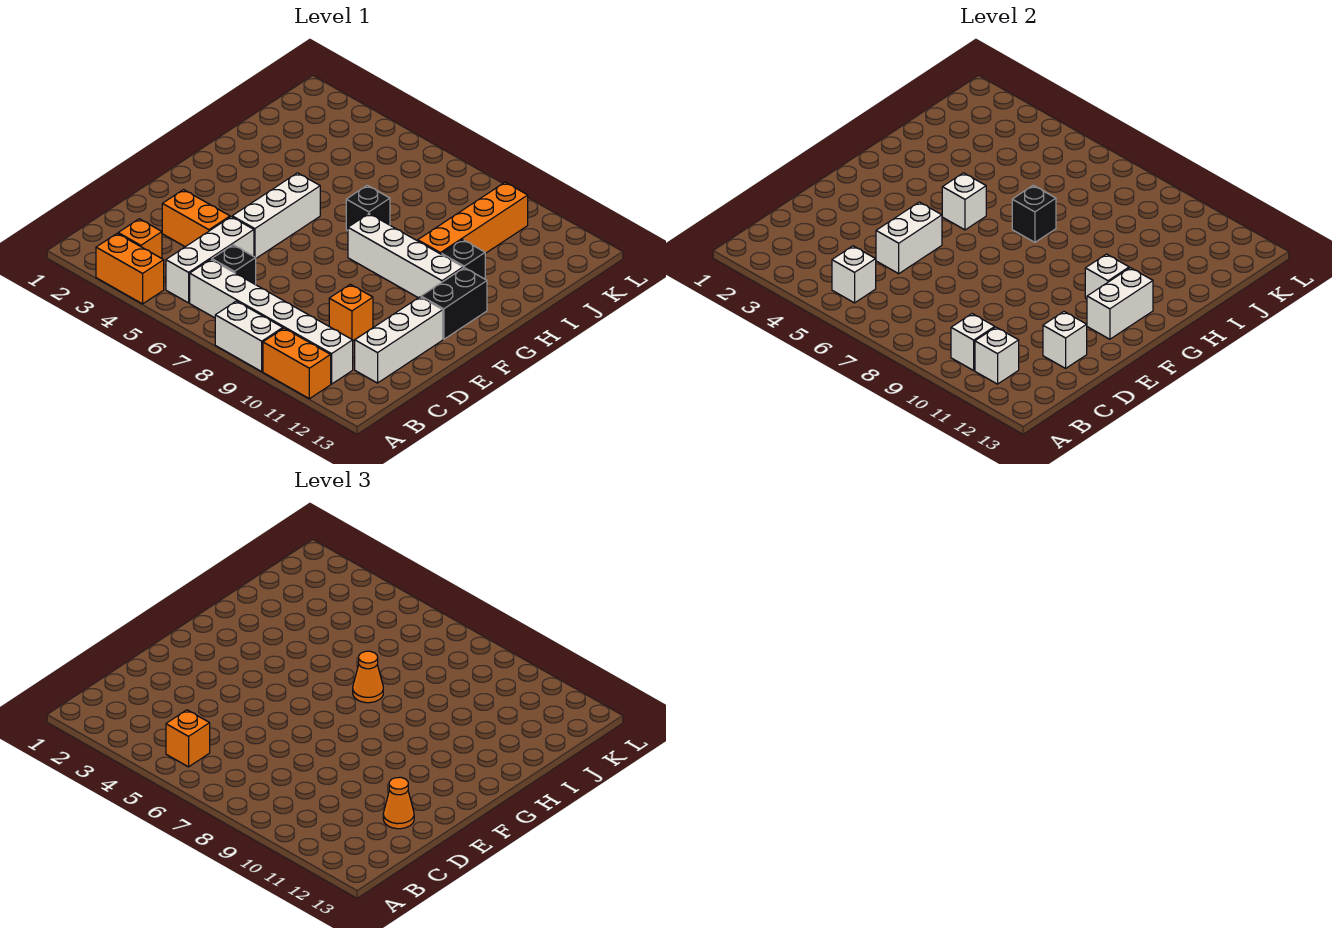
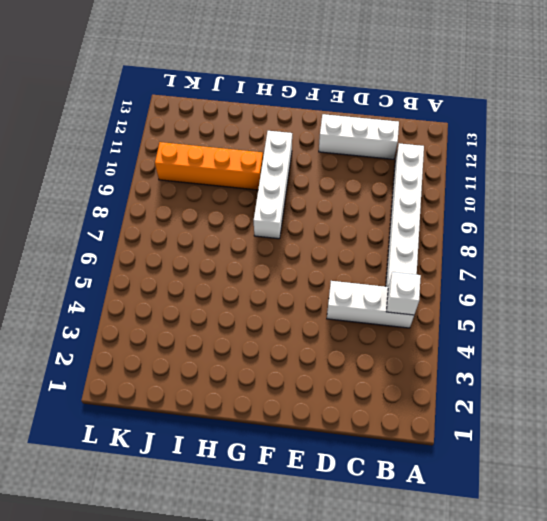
none -> orange 1x2 brick [96,233,164,304]
none -> white 1x2 brick [215,301,283,371]
none -> orange 1x2 brick [263,328,331,399]

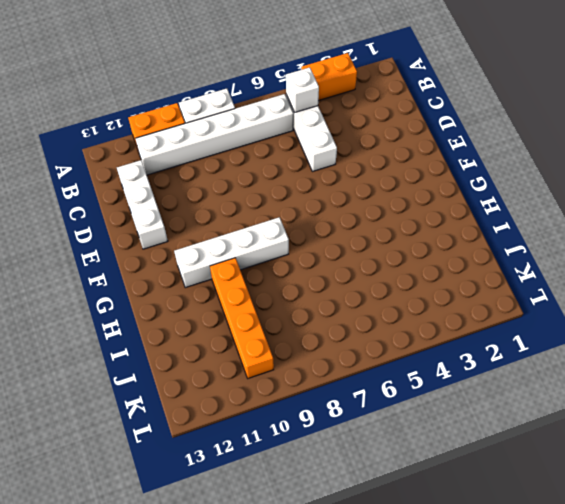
none -> orange 1x1 brick [118,219,162,258]
none -> black 1x1 brick [212,245,256,285]
none -> orange 1x2 brick [162,190,230,247]

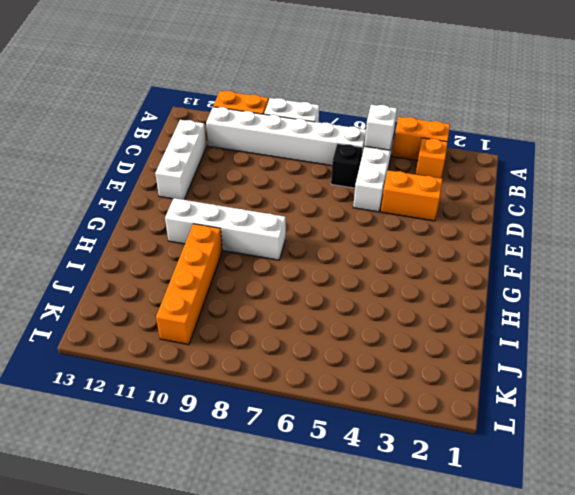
none -> orange 1x1 brick [329,284,373,341]
none -> white 1x3 brick [232,173,320,258]
none -> black 1x2 brick [421,268,487,339]

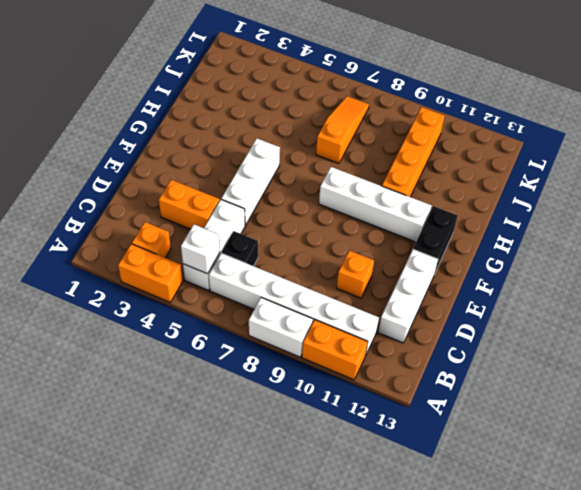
orange 1x3 slope [316,96,369,164] -> none
none -> black 1x1 brick [346,185,390,230]
none -> black 1x1 brick [442,240,485,279]
none -> white 1x1 brick [951,314,995,370]

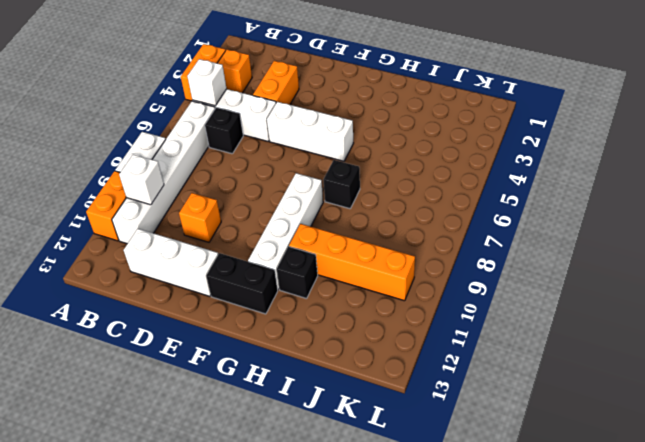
none -> white 1x1 brick [975,327,1019,384]
none -> white 1x2 brick [876,202,942,274]
none -> white 1x1 brick [1043,312,1087,368]

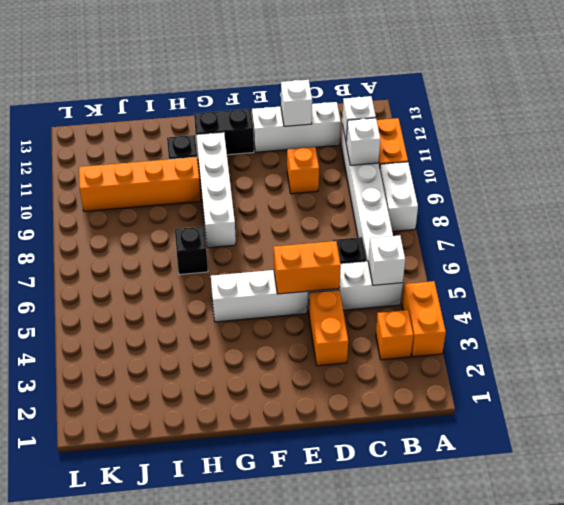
orange 1x2 brick [274,241,341,294] -> white 1x2 brick [876,202,942,274]
none -> white 1x2 brick [1087,268,1153,339]
none -> white 1x1 brick [942,173,986,230]
none -> white 1x1 brick [1085,254,1129,299]

